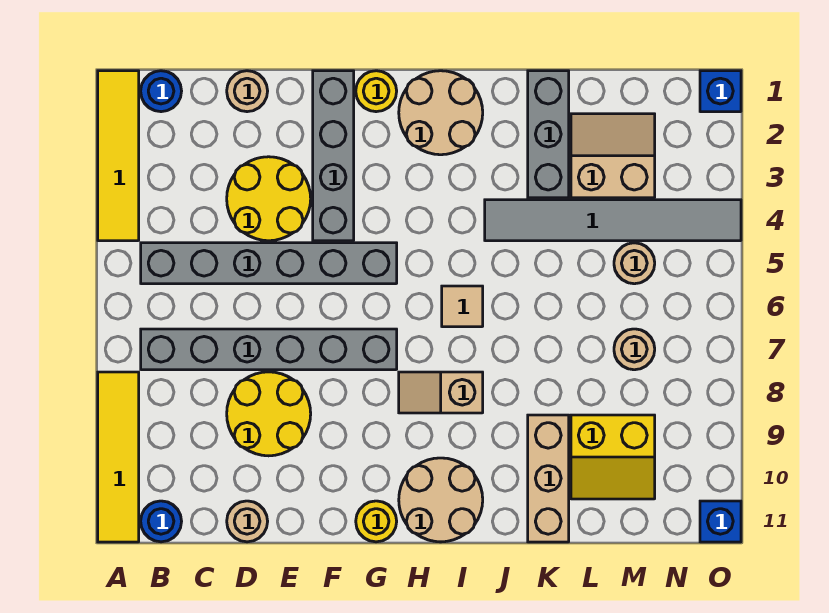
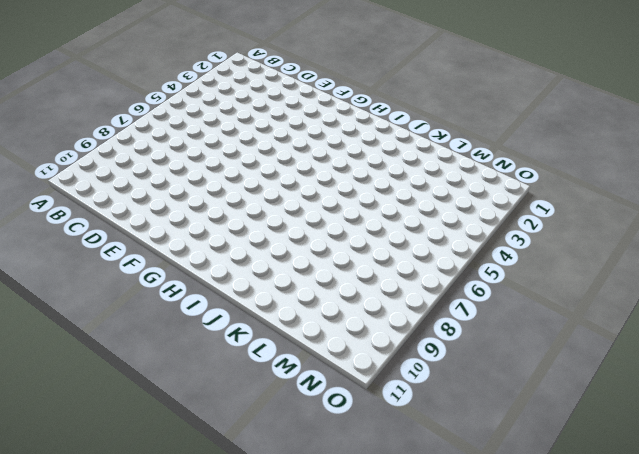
none -> yellow 1x4 tile [98,71,139,241]
none -> yellow 1x4 tile [98,372,139,542]
none -> blue 1x1 round brick [141,71,182,112]

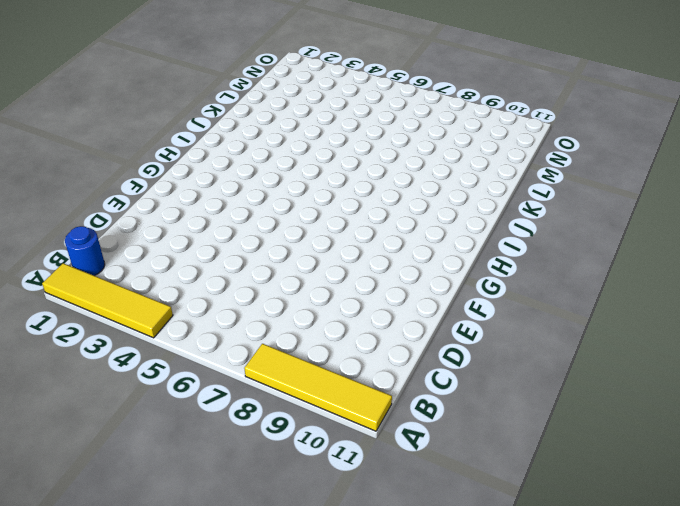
none -> grey 1x6 brick [141,243,397,284]
none -> grey 1x6 brick [141,329,397,370]
none -> blue 1x1 round brick [141,501,182,542]

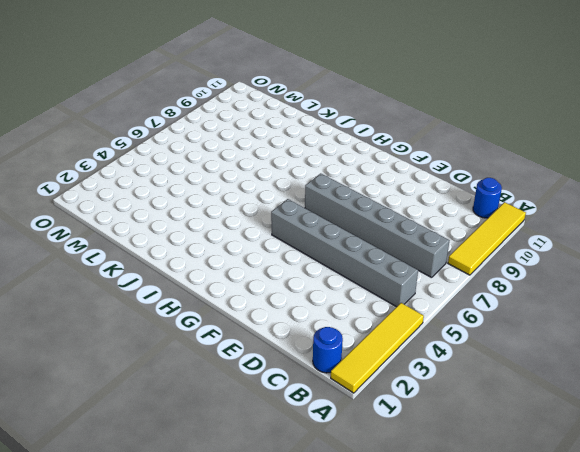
none -> tan 1x1 round brick [227,71,268,112]
none -> yellow 2x2 round brick [227,157,311,241]
none -> yellow 2x2 round brick [227,372,311,456]

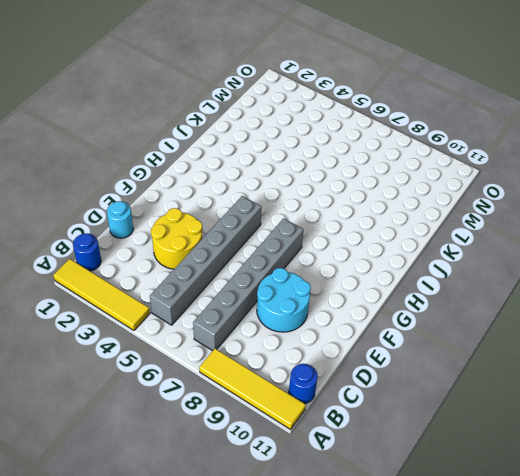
cyan 1x1 round brick [107,201,133,238] -> tan 1x1 round brick [227,71,268,112]
cyan 2x2 round brick [257,268,311,332] -> yellow 2x2 round brick [227,372,311,456]
none -> tan 1x1 round brick [227,501,268,542]
none -> grey 1x4 brick [313,71,354,241]
none -> yellow 1x1 round brick [356,71,397,112]

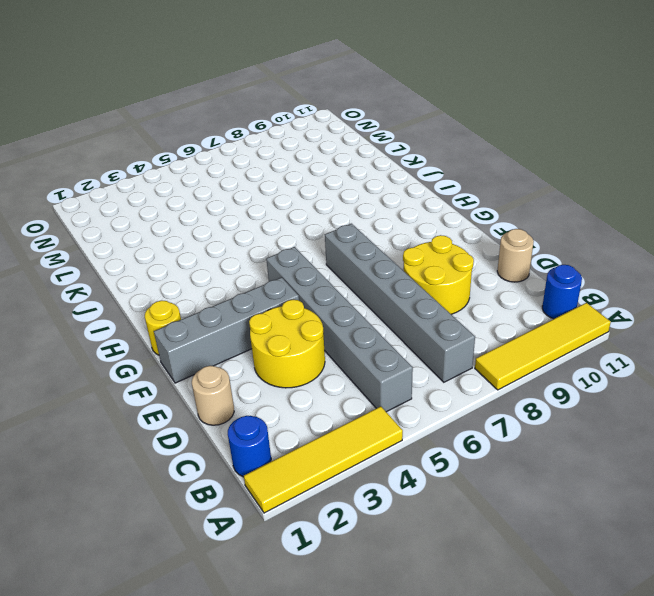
none -> yellow 1x1 round brick [356,501,397,542]
none -> tan 2x2 round brick [399,71,483,155]
none -> tan 1x2 slope [399,372,483,413]

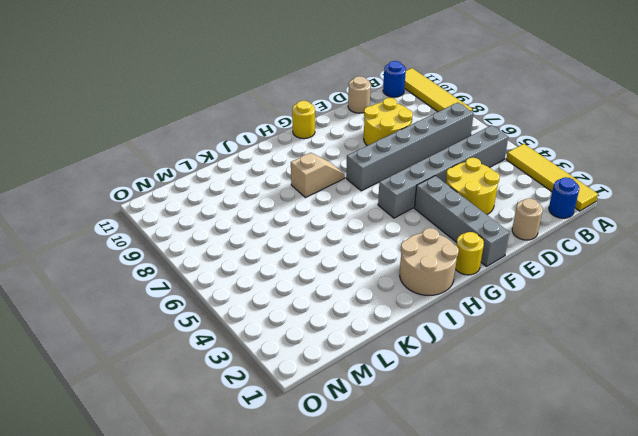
none -> tan 2x2 round brick [399,458,483,542]
none -> tan 1x1 tile [442,286,483,327]
none -> grey 1x6 tile [485,200,741,241]

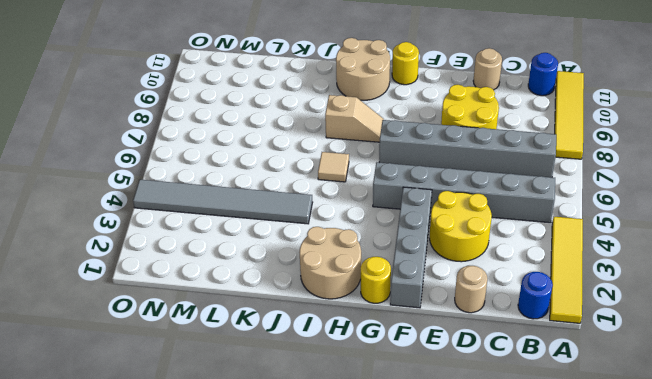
none -> grey 1x3 brick [528,71,569,198]
none -> tan 1x3 brick [528,415,569,542]
none -> tan 2x2 slope [571,114,655,198]

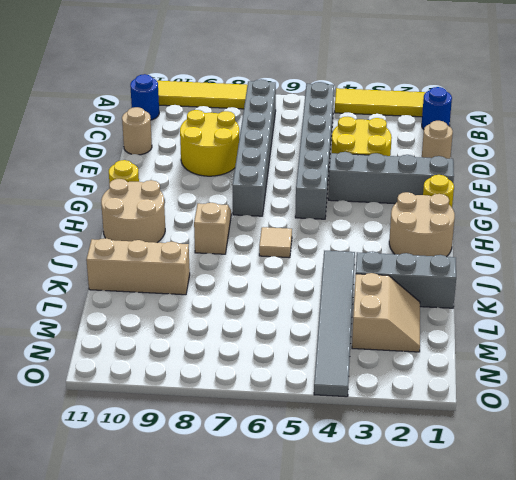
none -> yellow 2x2 slope [571,415,655,499]
none -> tan 1x1 round brick [614,243,655,284]
none -> tan 1x1 round brick [614,329,655,370]

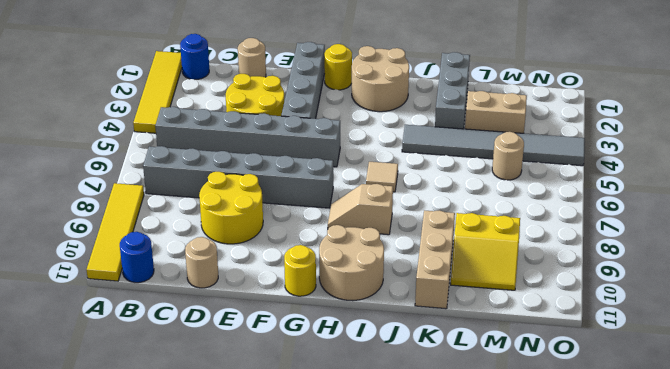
none -> tan 1x1 round brick [614,329,655,370]
none -> blue 1x1 brick [700,71,741,112]
none -> blue 1x1 brick [700,501,741,542]

